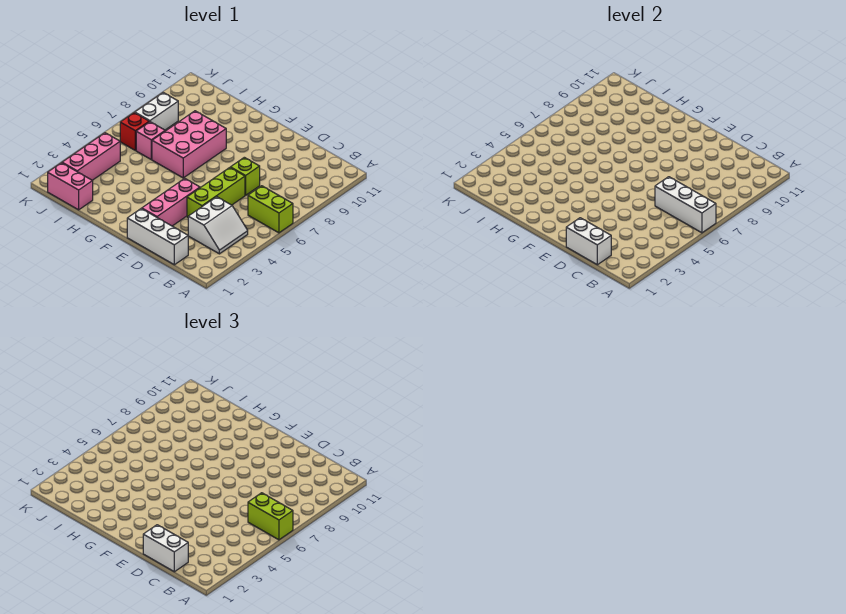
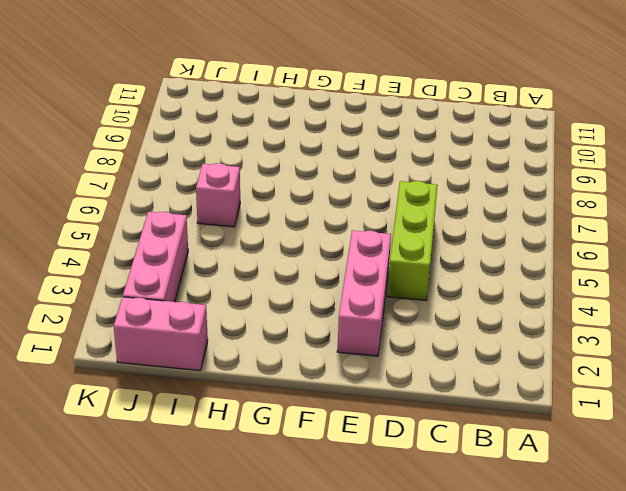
none -> lime 1x2 brick [248,186,293,233]
none -> white 2x2 slope [188,197,248,254]
none -> white 1x3 brick [127,209,188,265]

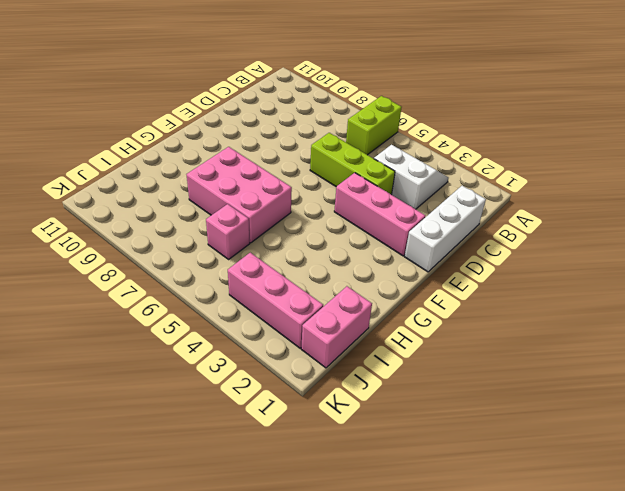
none -> lime 1x1 brick [230,157,260,195]
none -> red 1x1 brick [120,113,149,150]
none -> white 1x2 brick [135,93,178,130]

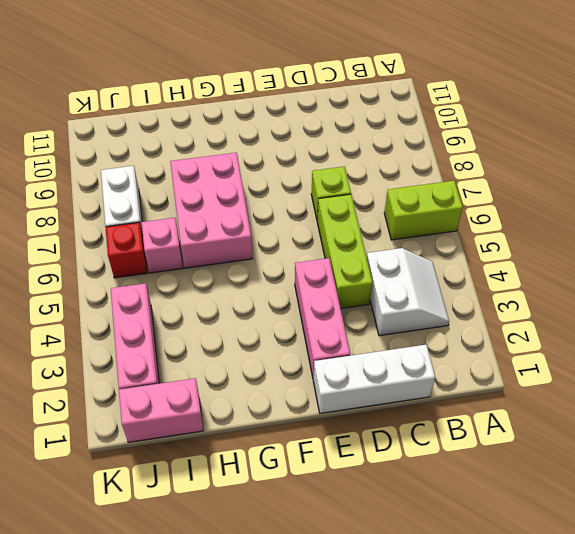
none -> white 1x3 brick [655,177,716,233]
none -> white 1x2 brick [566,218,611,265]
none -> lime 1x2 brick [248,493,293,540]

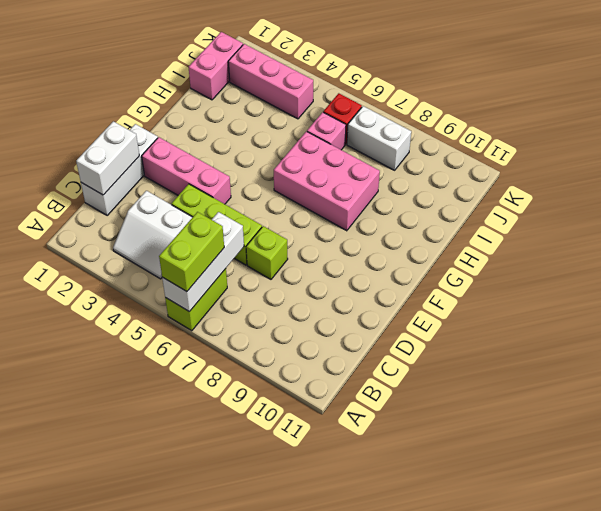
none -> white 1x2 brick [143,525,188,572]

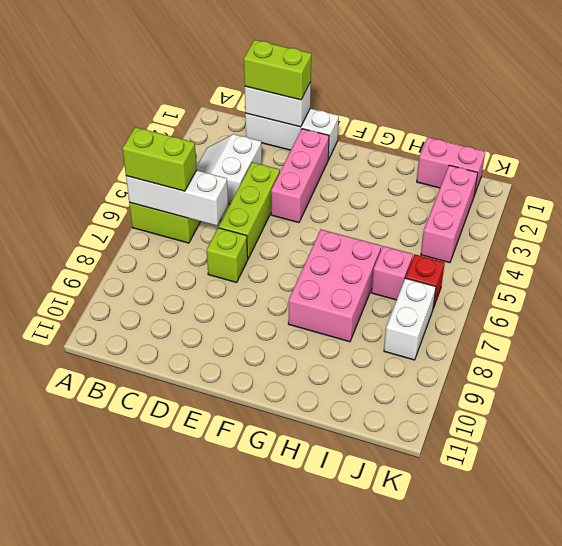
lime 1x2 brick [244,40,311,100] -> white 1x2 brick [143,525,188,572]

